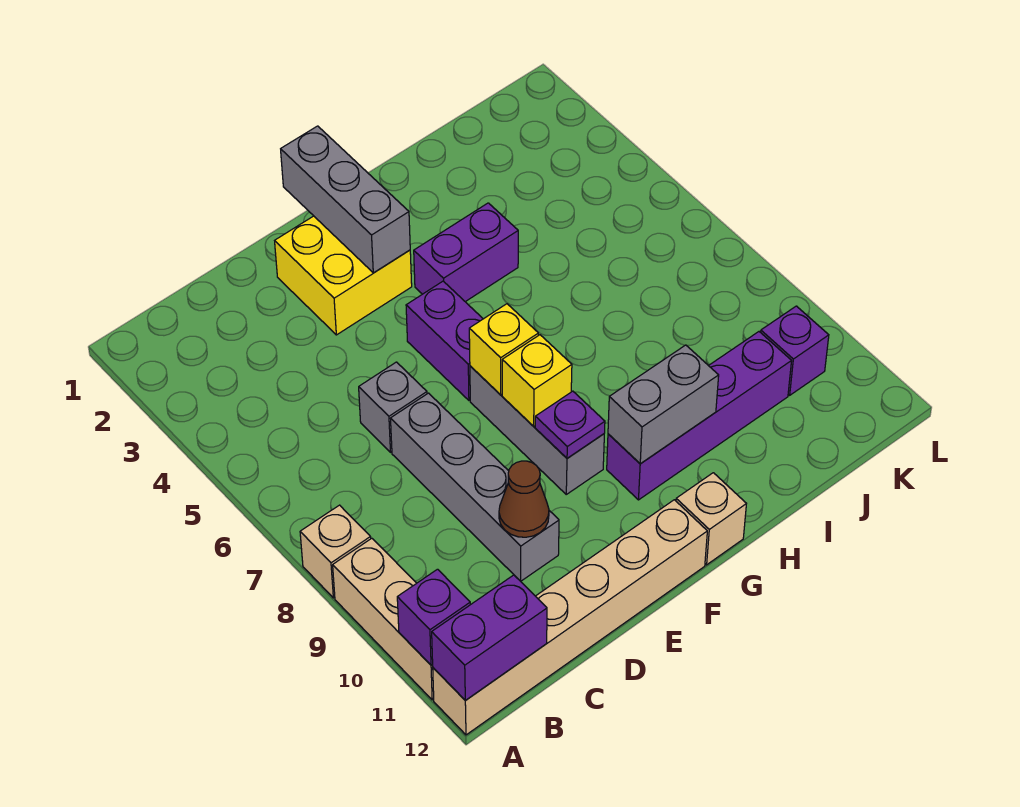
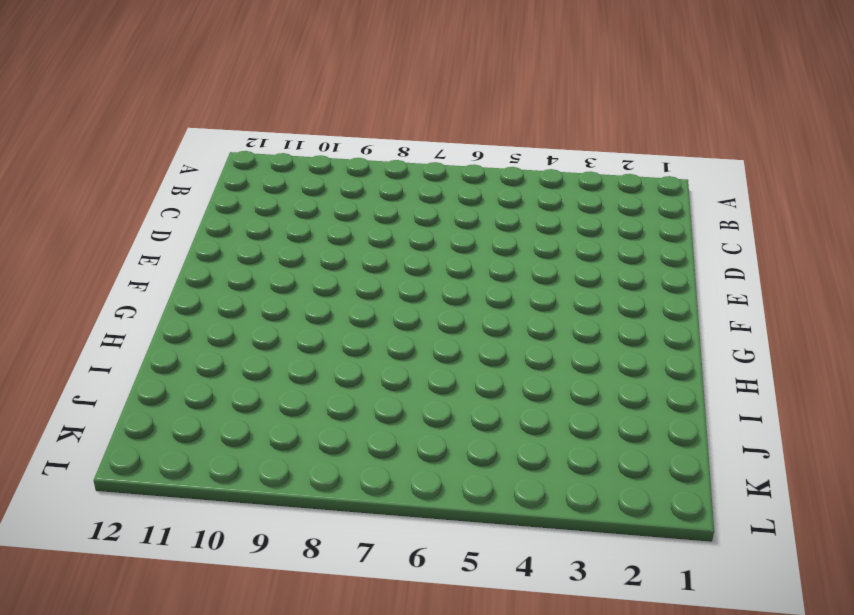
none -> tan 1x1 brick [300,505,371,598]
none -> tan 1x3 brick [333,538,434,700]
none -> tan 1x6 brick [433,500,707,735]

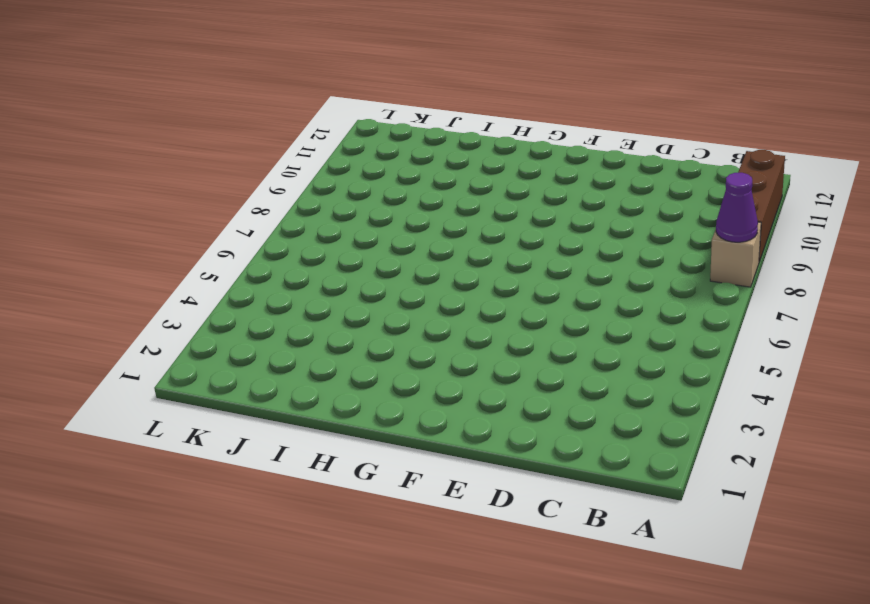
purple 1x1 cone [716,173,758,242] -> none
brown 1x3 brick [738,150,785,262] -> tan 1x3 brick [333,538,434,700]
none -> tan 1x6 brick [433,500,707,735]
none -> grey 1x1 brick [359,362,427,452]
none -> grey 1x4 brick [390,393,559,581]

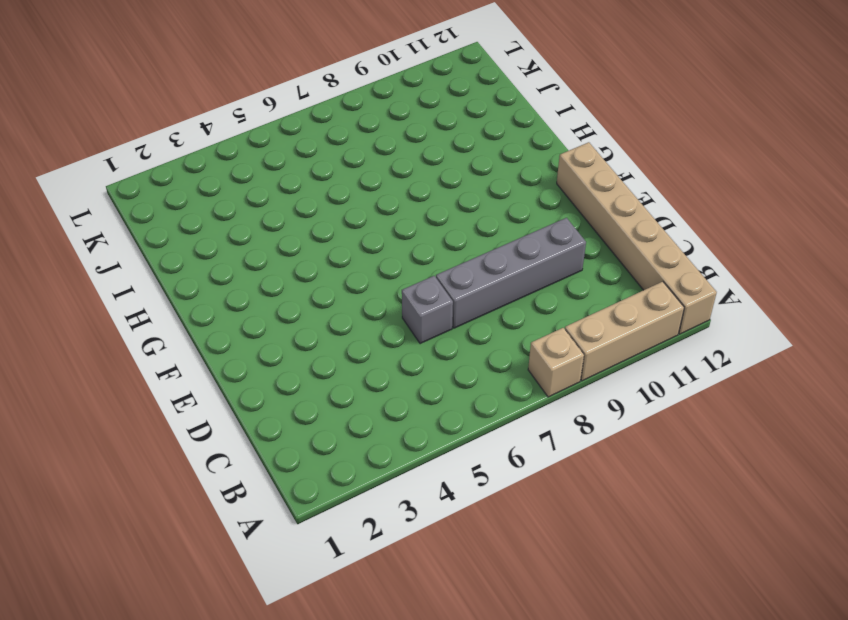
none -> yellow 2x2 brick [275,216,412,335]
none -> purple 1x2 brick [406,281,483,400]
none -> grey 1x3 brick [470,366,604,494]

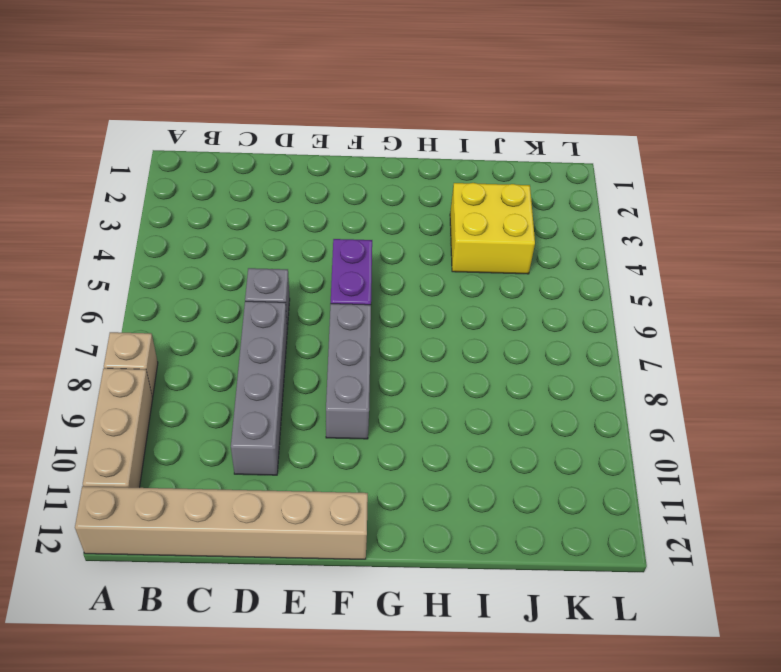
yellow 2x2 brick [450,183,535,274] -> yellow 2x2 brick moved to [275,216,412,335]
none -> purple 1x2 brick [414,203,518,302]
none -> purple 1x4 brick [607,332,791,500]
none -> tan 1x1 brick [676,473,746,565]

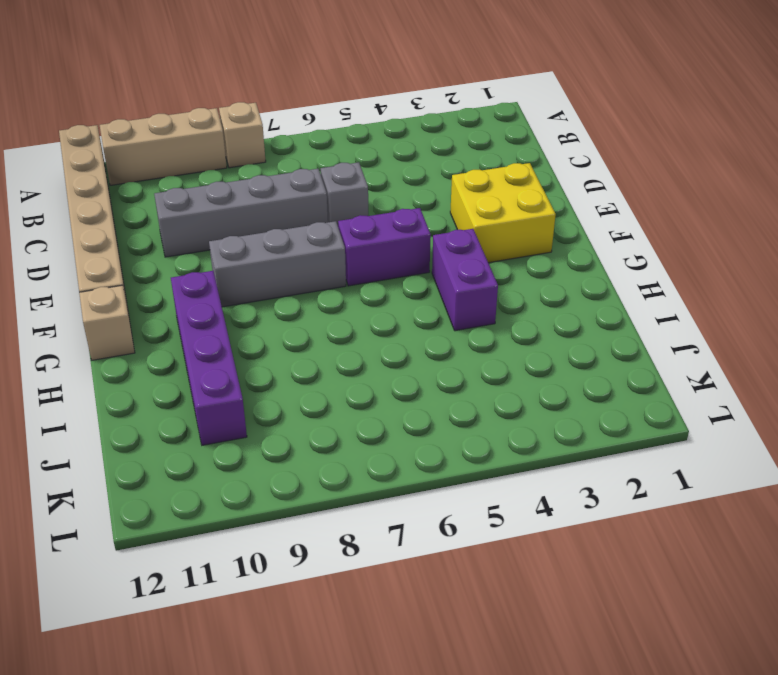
none -> purple 1x1 brick [761,306,829,395]
none -> purple 1x1 brick [397,569,470,665]
none -> purple 1x2 brick [432,575,547,701]

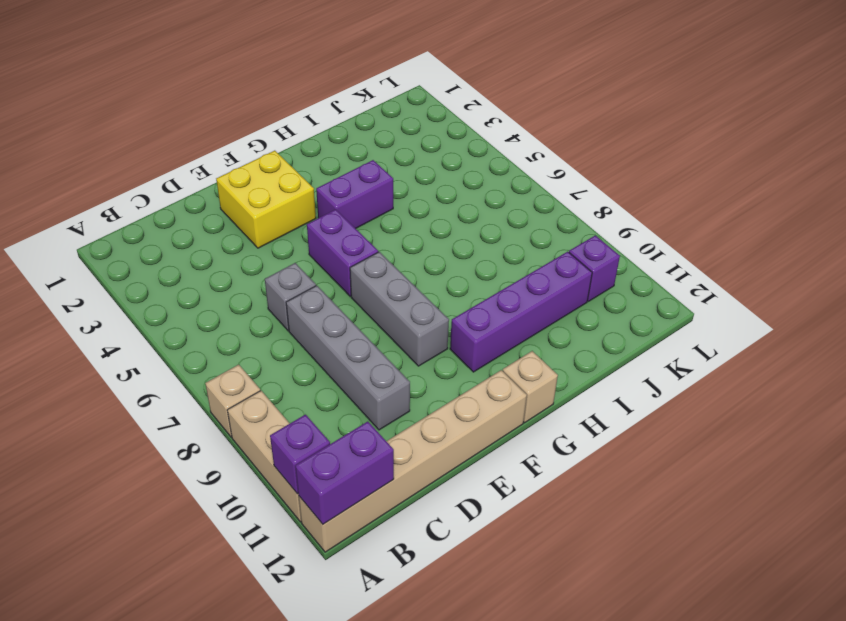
none -> brown 1x1 cone [499,461,549,537]
none -> grey 1x3 brick [281,126,410,273]
none -> yellow 1x1 brick [469,304,538,395]

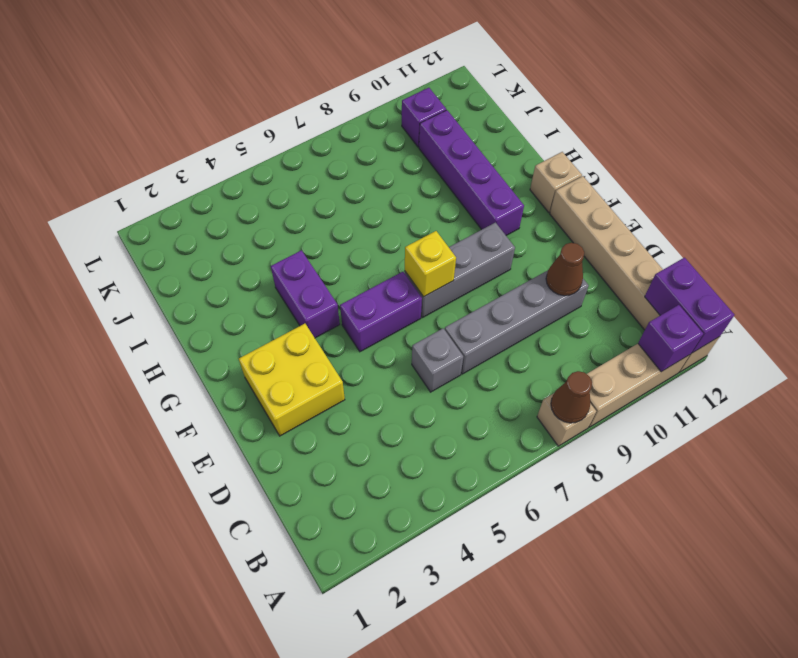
brown 1x1 cone [551,371,592,423] -> none
none -> grey 1x3 brick [281,126,410,273]
none -> yellow 1x1 brick [502,335,572,426]
none -> purple 1x1 plate [535,391,605,458]

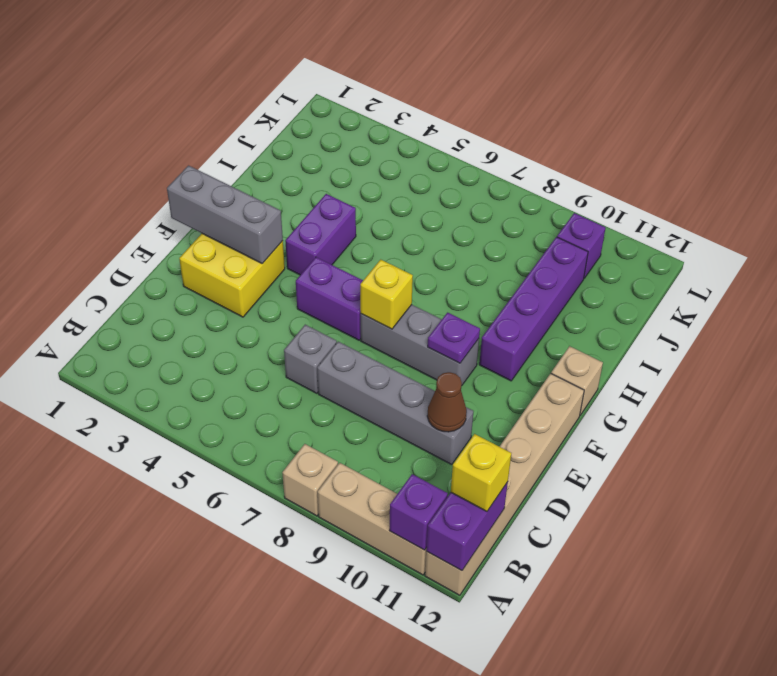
yellow 1x1 brick [451,434,511,511] -> yellow 1x1 brick moved to [502,335,572,426]
none -> grey 1x2 brick [608,345,719,464]

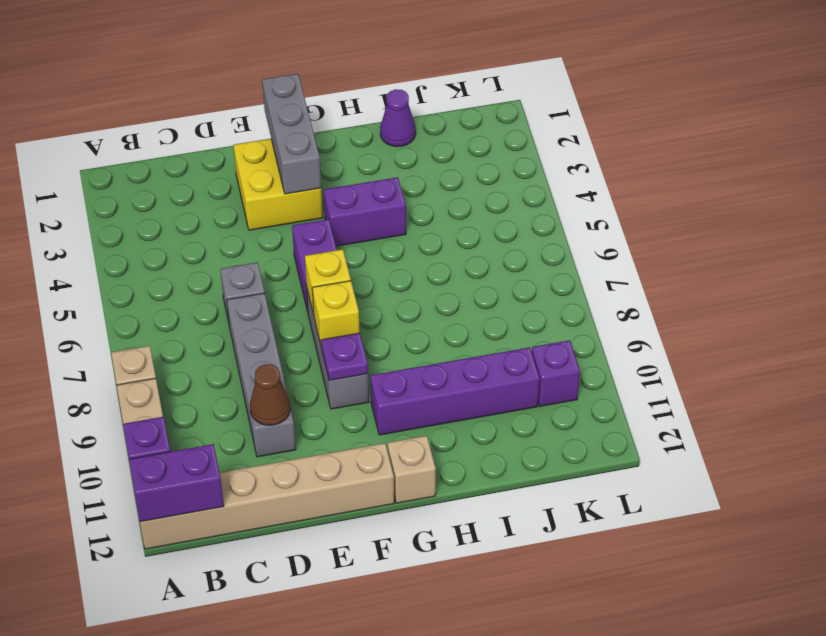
purple 1x1 cone [380,89,416,147] -> none
none -> grey 1x2 brick [608,345,719,464]

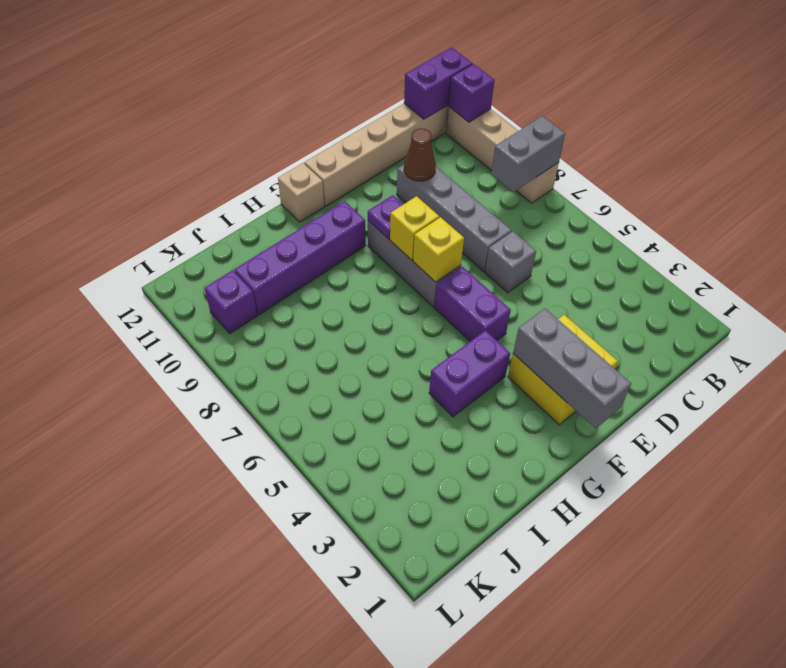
grey 1x2 brick [491,116,565,192] -> grey 1x2 brick moved to [608,345,719,464]

